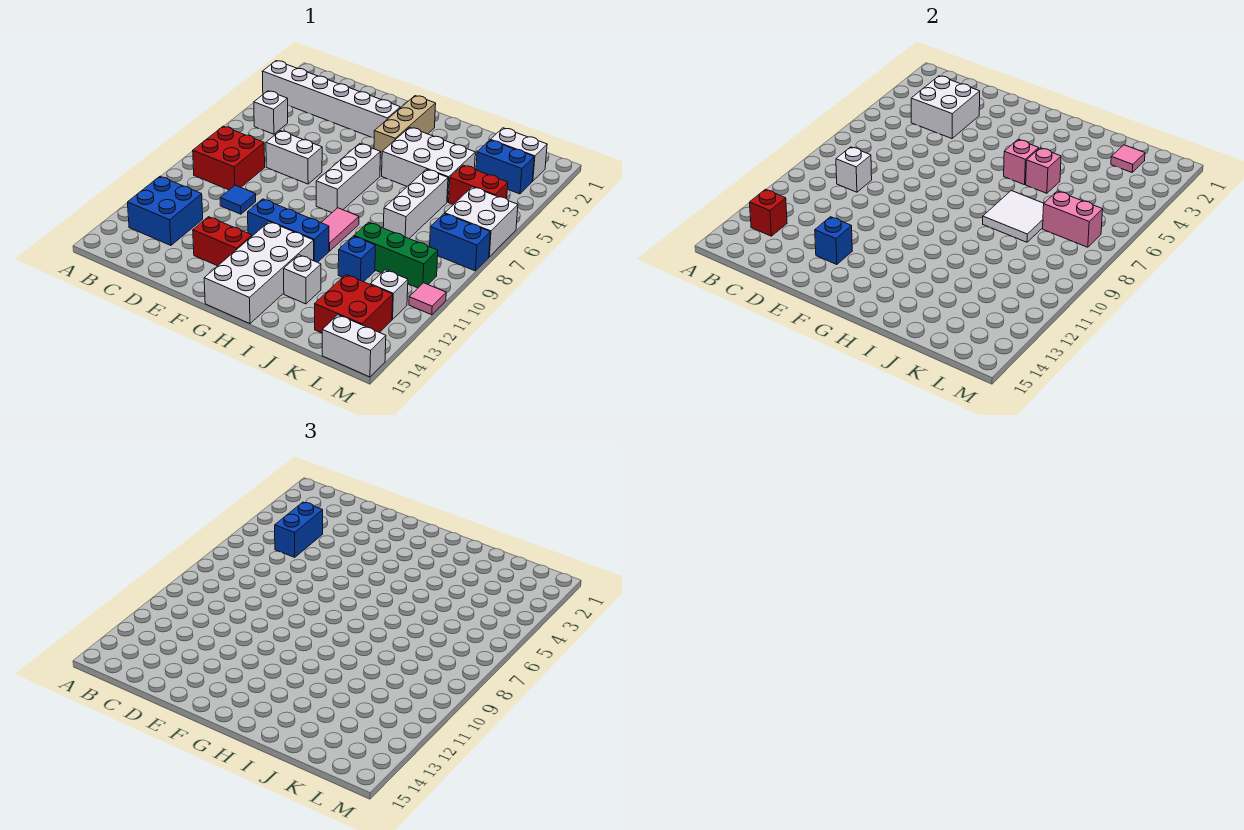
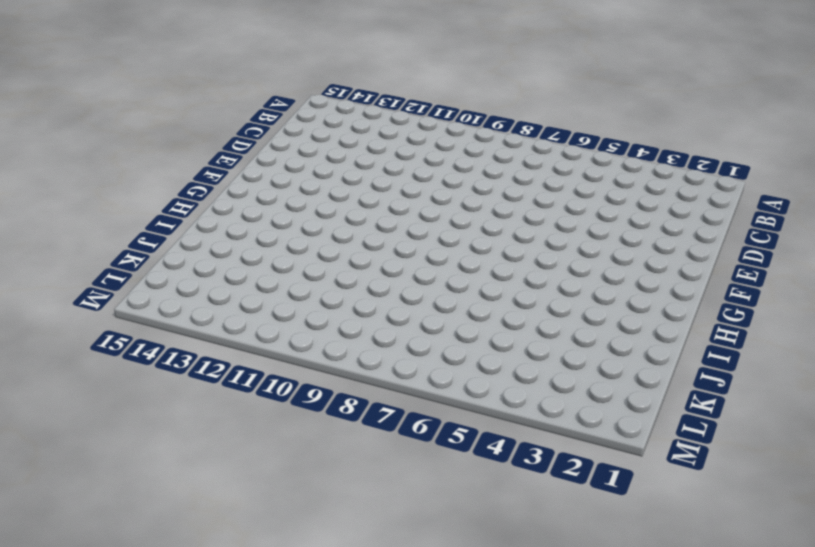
none -> white 1x6 brick [262,61,400,138]
none -> white 1x1 brick [254,91,288,134]
none -> red 2x2 brick [193,126,265,190]
none -> blue 2x2 brick [127,176,203,245]

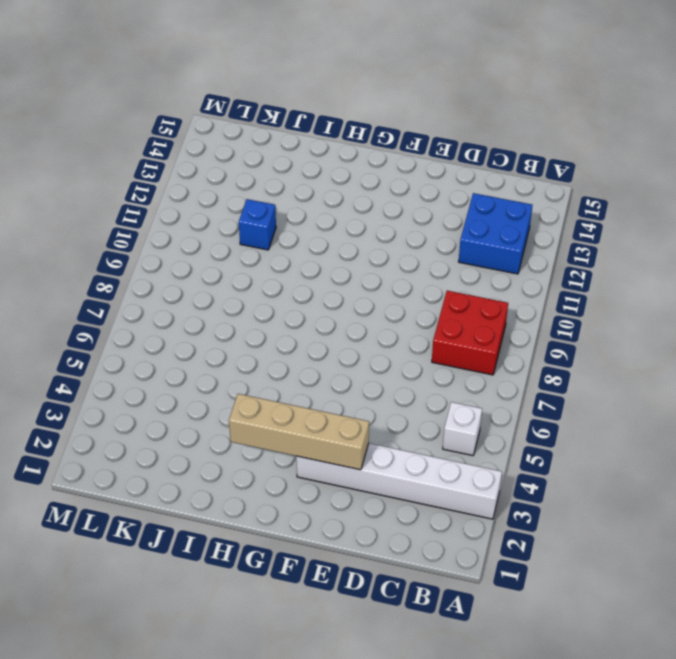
tan 1x4 brick [229,394,369,470] -> none
none -> white 1x2 brick [266,131,322,184]
none -> blue 1x1 tile [220,185,256,214]
none -> red 1x2 brick [193,217,252,266]
none -> blue 1x3 brick [248,199,329,262]

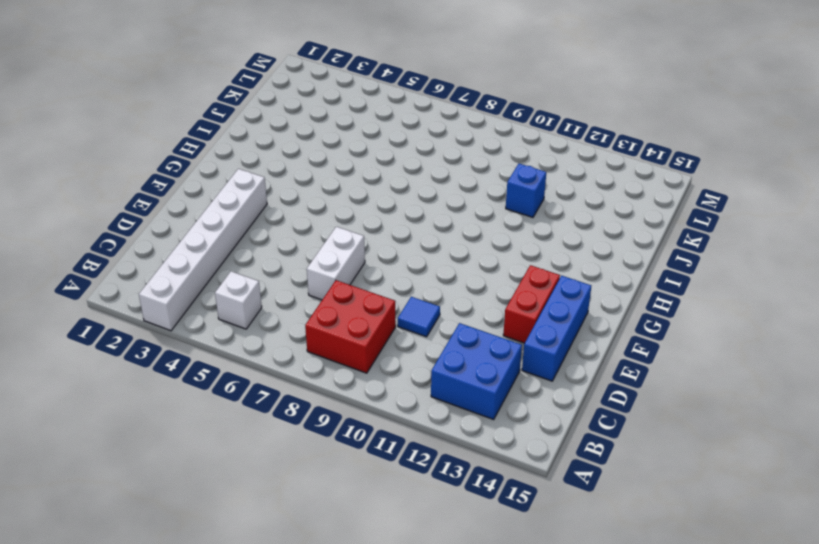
blue 1x3 brick [522,276,591,381] -> blue 1x3 brick moved to [248,199,329,262]
none -> tan 1x3 brick [374,96,436,158]
none -> white 1x3 brick [316,143,381,213]
none -> white 2x4 brick [204,222,314,324]
none -> white 2x3 brick [382,127,475,202]

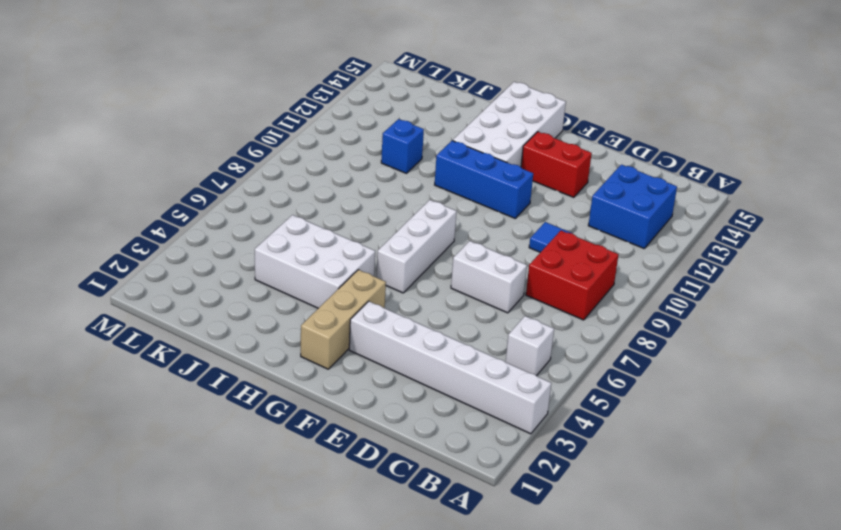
none -> pink 1x2 tile [321,208,359,251]
none -> white 1x1 brick [284,255,321,304]
none -> white 1x3 brick [383,169,448,238]
none -> green 1x3 brick [354,222,438,288]

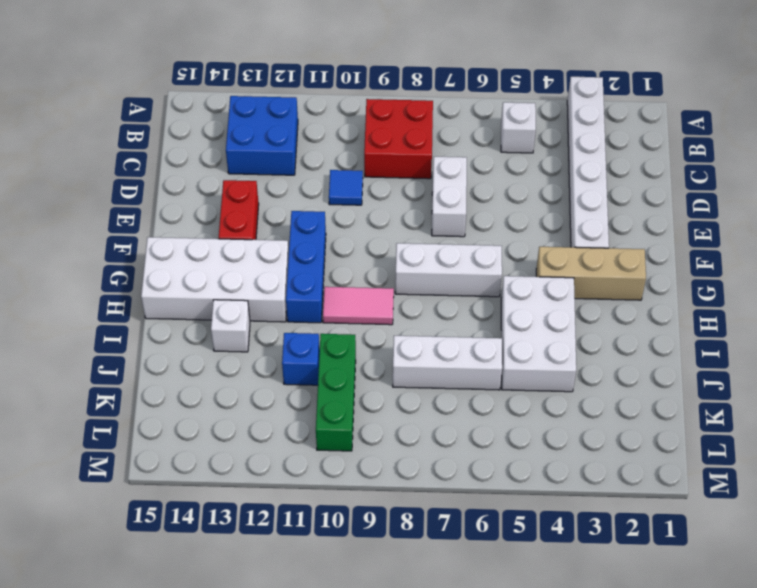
none -> white 1x2 brick [491,128,547,181]
none -> blue 1x2 brick [476,140,534,194]
none -> red 1x2 brick [449,165,508,205]
none -> red 2x2 brick [315,275,393,333]

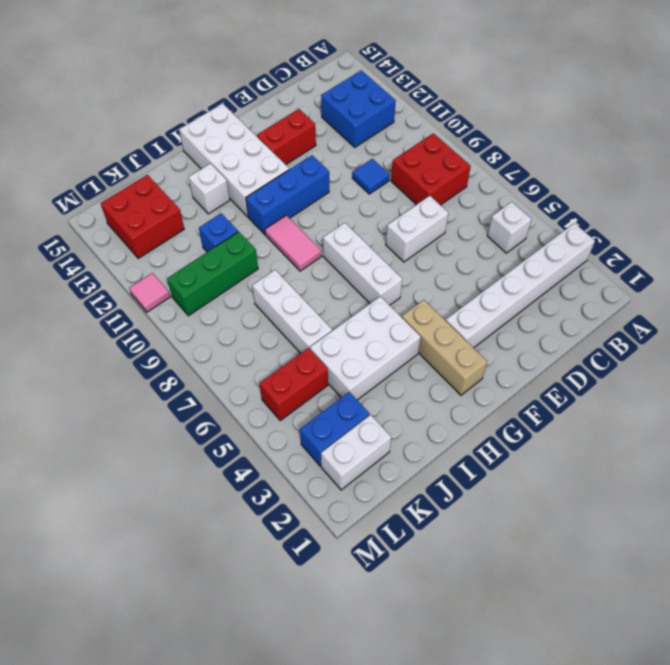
none -> white 2x2 brick [445,187,518,257]
none -> blue 1x2 brick [430,214,490,271]
none -> white 1x1 brick [370,270,408,319]
none -> white 1x2 brick [322,315,386,377]

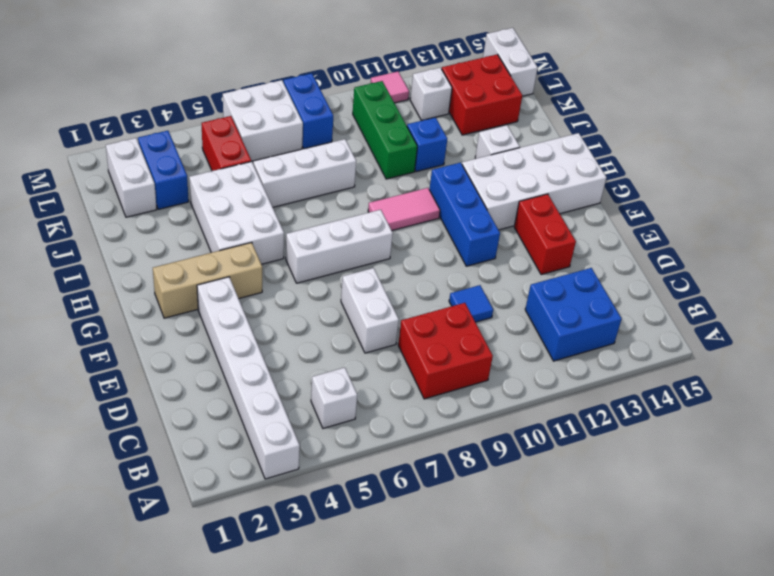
none -> red 1x1 brick [749,189,787,236]
none -> white 2x2 brick [911,76,980,139]
none -> white 1x1 brick [836,147,872,192]
none -> blue 1x1 brick [815,217,852,265]

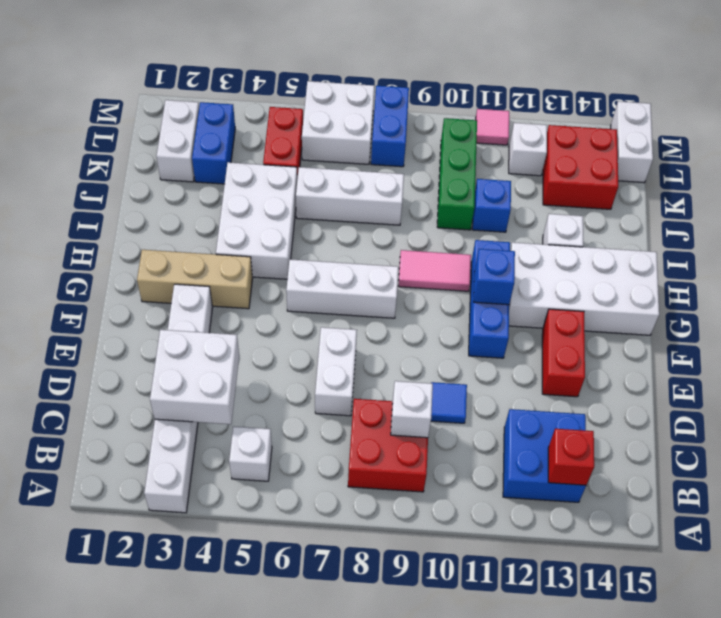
blue 1x1 brick [474,249,515,305] -> blue 1x1 brick moved to [815,217,852,265]
none -> pink 1x1 brick [1004,140,1039,185]
none -> pink 1x1 brick [1026,148,1061,193]
none -> white 2x2 tile [983,191,1044,242]
none -> pink 1x1 tile [1111,145,1145,172]

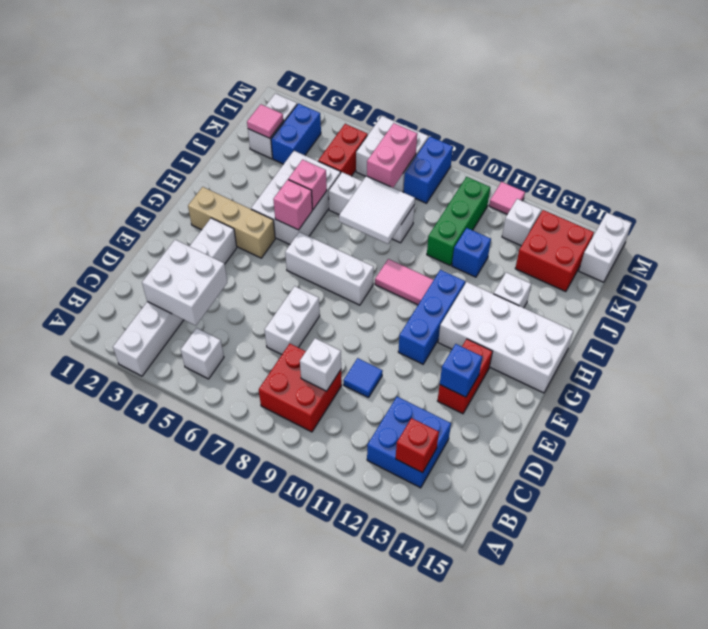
none -> blue 1x2 brick [275,502,323,557]

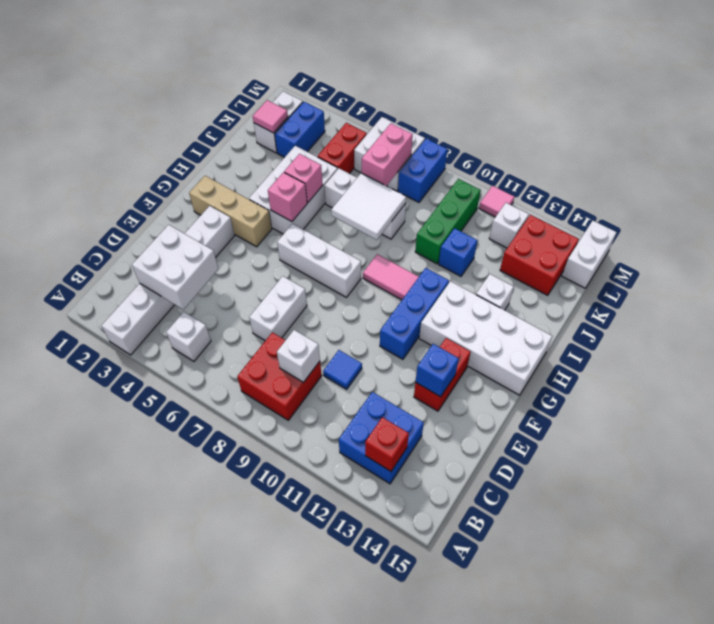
none -> blue 1x2 brick [275,502,323,557]

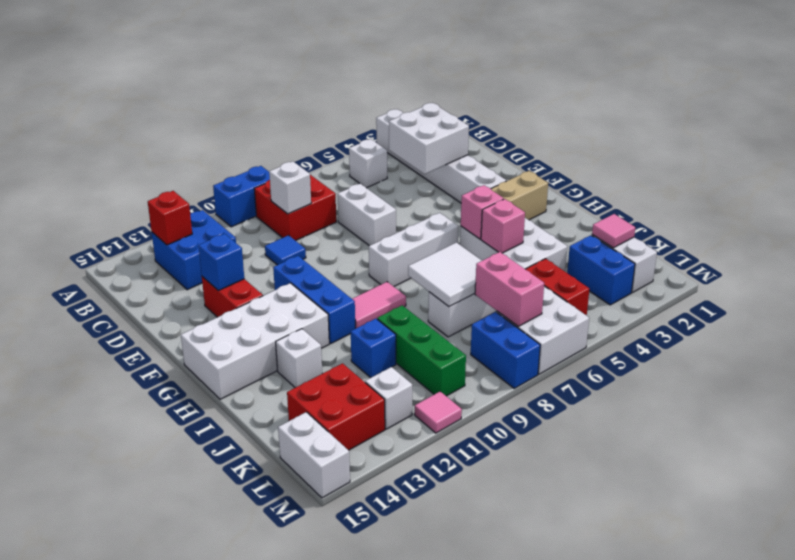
blue 1x2 brick [213,166,270,227] -> blue 1x2 brick moved to [275,502,323,557]

